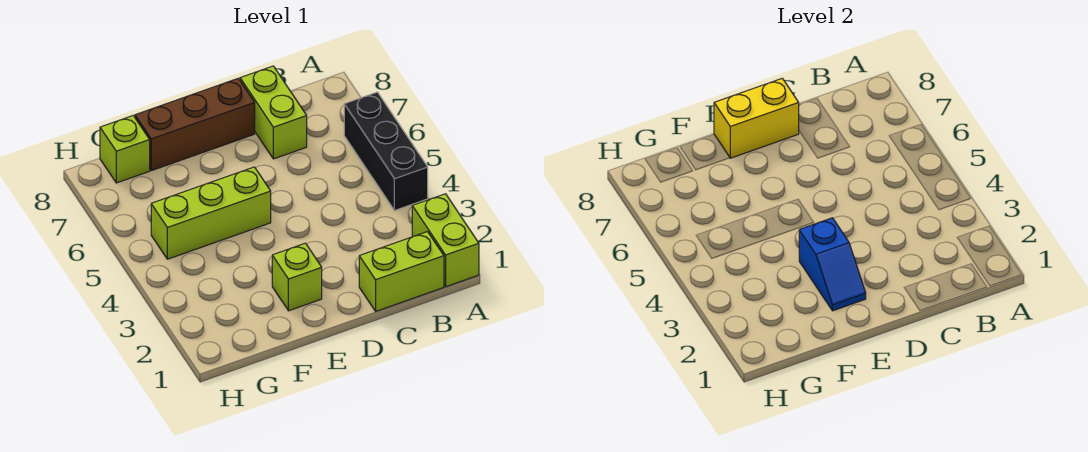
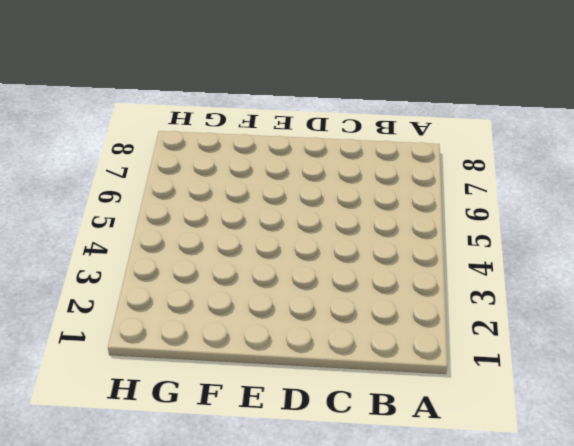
none -> lime 1x2 brick [412,194,479,287]
none -> black 1x3 brick [344,92,428,211]

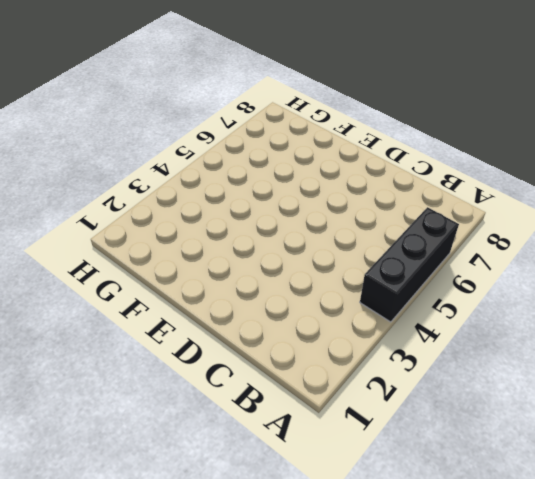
none -> lime 1x2 brick [412,194,479,287]
none -> lime 1x2 brick [359,232,444,311]

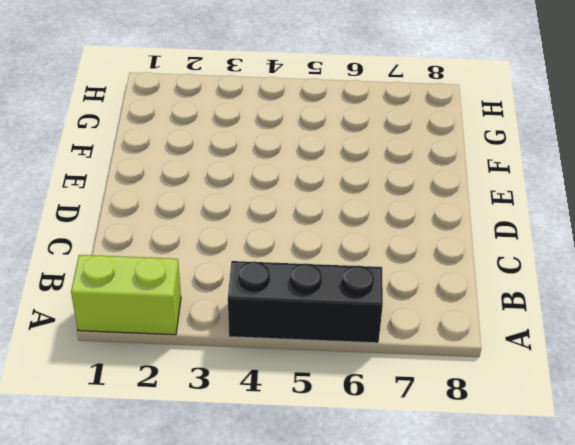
none -> lime 1x2 brick [359,232,444,311]
none -> lime 1x2 brick [240,66,307,159]

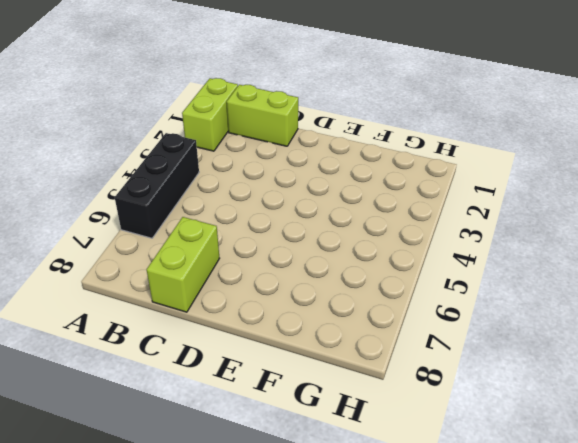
none -> brown 1x3 brick [135,79,255,171]
none -> lime 1x1 brick [272,243,322,311]

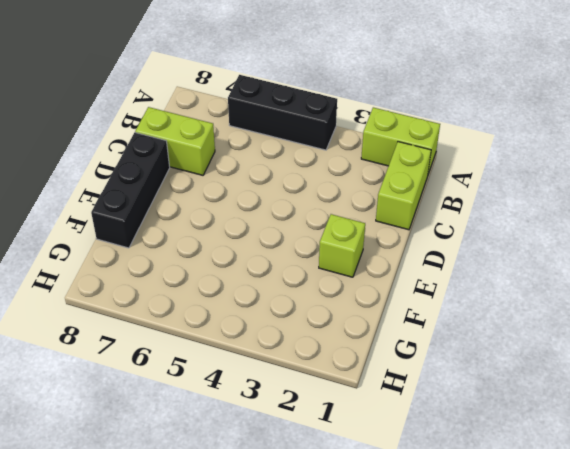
black 1x3 brick [91,133,170,248] -> brown 1x3 brick [135,79,255,171]
none -> lime 1x3 brick [151,167,271,259]
none -> lime 1x1 brick [100,116,150,183]

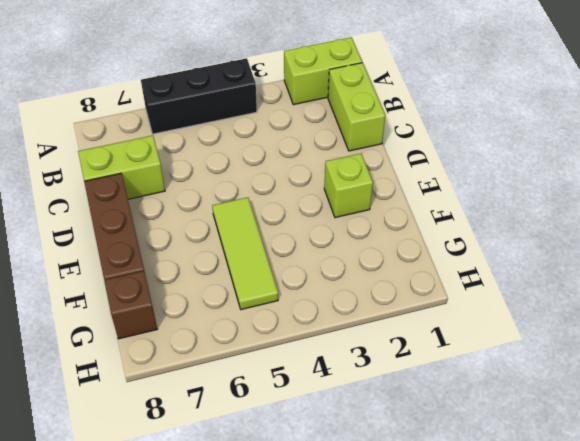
lime 1x3 tile [212,197,278,310] -> lime 1x3 brick [151,167,271,259]
brown 1x1 brick [104,271,157,339] -> lime 1x1 brick [100,116,150,183]
none -> yellow 1x2 brick [714,79,799,158]
none -> blue 1x2 slope [799,218,866,311]

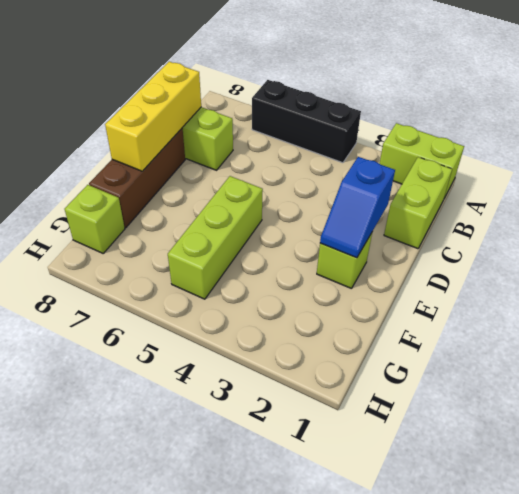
yellow 1x3 brick [105,62,201,171] -> yellow 1x2 brick [714,79,799,158]
blue 1x2 slope [320,157,395,258] -> blue 1x2 slope turned to [799,218,866,311]

